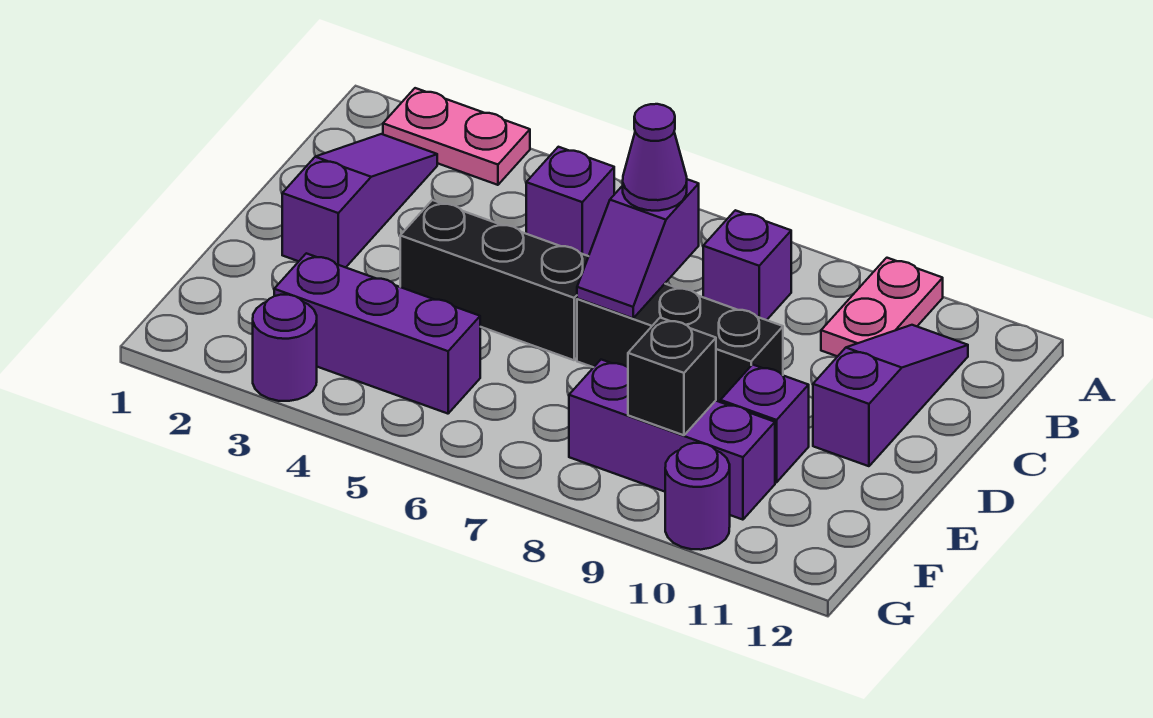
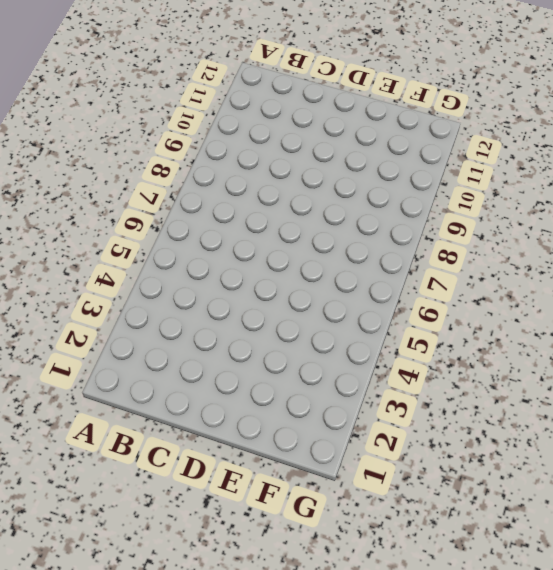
none -> pink 1x2 plate [383,88,530,185]
none -> pink 1x2 plate [821,258,943,356]
none -> purple 1x3 slope [282,134,437,267]

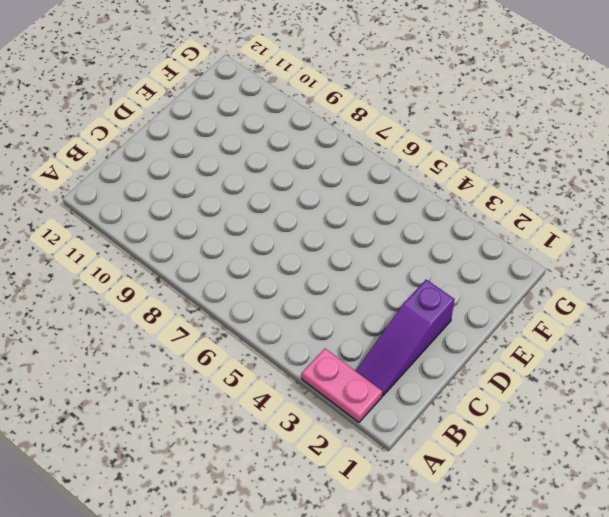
none -> pink 1x2 plate [821,258,943,356]
none -> purple 1x1 brick [526,147,614,256]
none -> purple 1x1 brick [703,210,791,320]

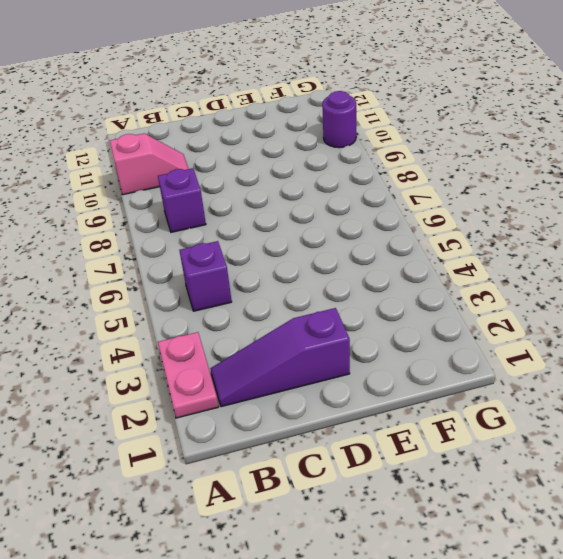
pink 1x2 slope [110,134,188,195] -> pink 1x2 plate [821,258,943,356]
none -> purple 1x3 slope [813,325,968,466]
none -> black 1x3 brick [400,200,589,360]
none -> black 1x3 brick [577,284,783,402]

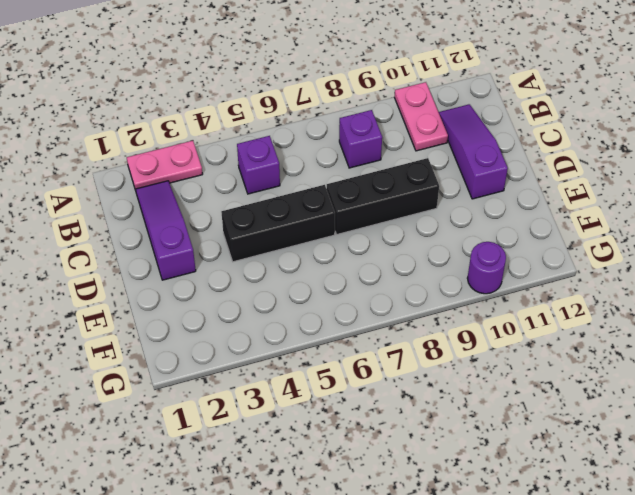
none -> purple 1x1 brick [720,365,809,482]
none -> purple 1x3 brick [274,253,480,414]
none -> purple 1x3 brick [569,360,775,520]

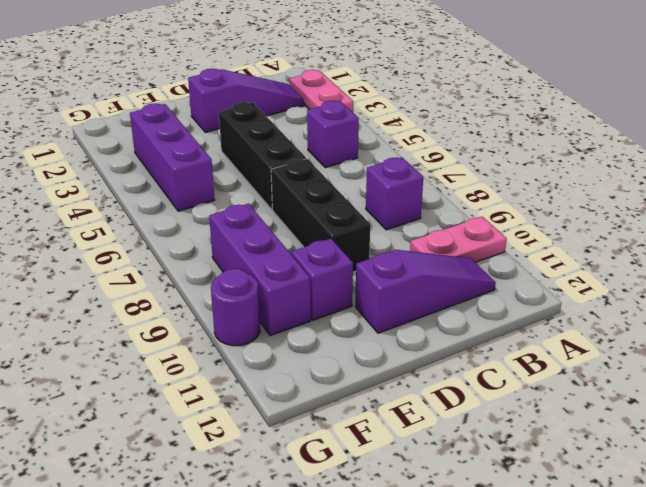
none -> purple 1x1 round brick [253,295,317,401]
none -> purple 1x2 slope [577,179,699,318]
none -> black 1x1 brick [628,318,716,435]

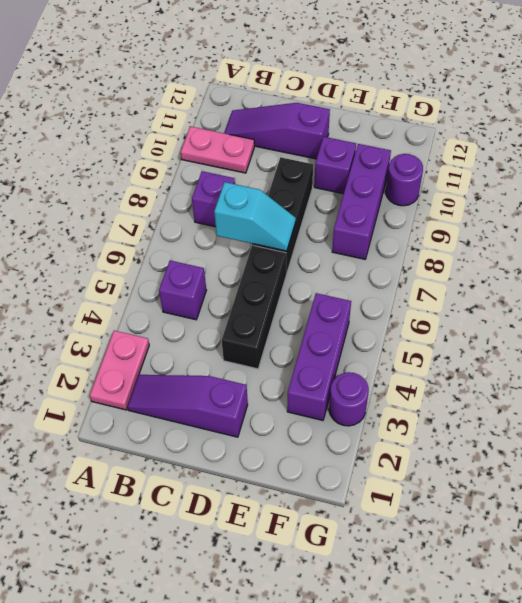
cyan 1x2 slope [214,182,296,251] -> purple 1x2 slope [577,179,699,318]
none -> black 1x1 brick [628,318,716,435]
none -> purple 1x1 cone [623,104,687,211]

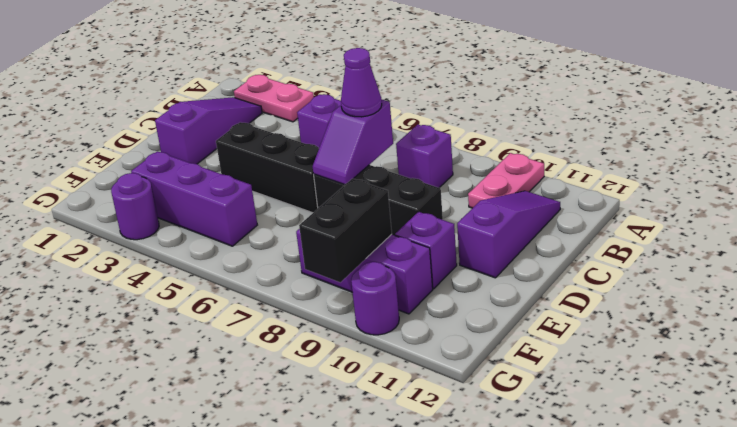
black 1x2 brick [299,179,392,282] -> black 1x1 brick [628,318,716,435]

